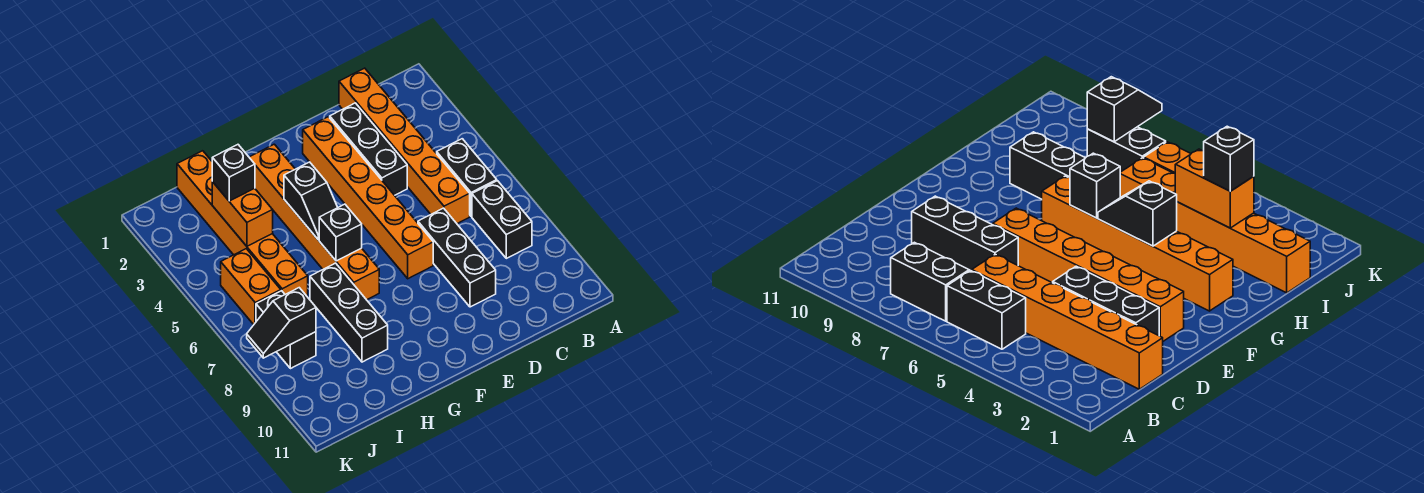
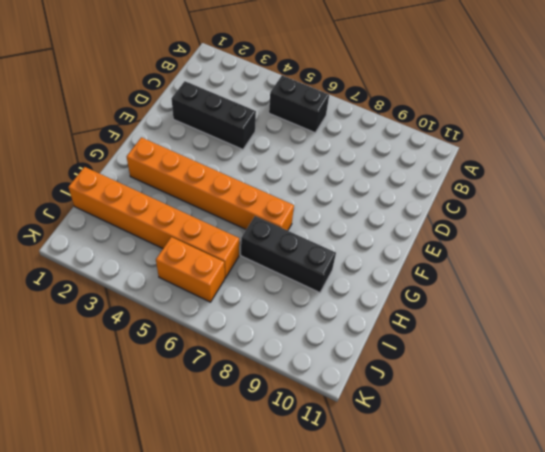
none -> black 1x2 brick [472,181,532,258]
none -> orange 1x6 brick [339,68,470,224]
none -> black 1x3 brick [418,208,496,307]

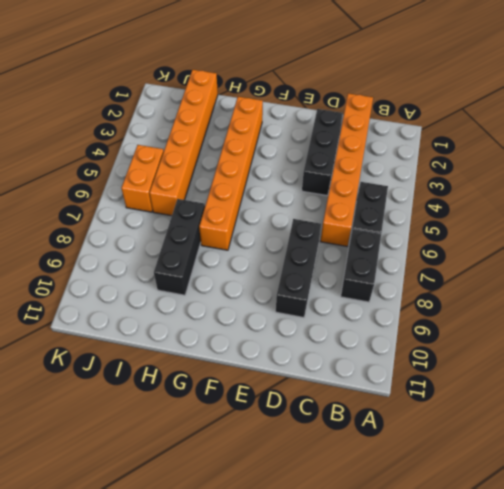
none -> orange 1x6 brick [303,117,433,279]
none -> black 1x2 brick [256,291,316,369]
none -> black 1x2 slope [284,162,338,240]

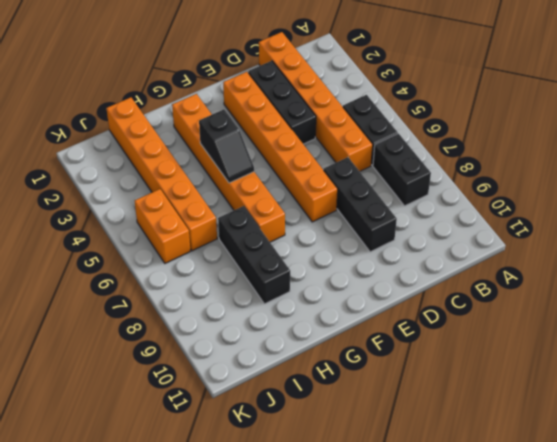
none -> black 1x2 brick [256,291,316,369]
none -> black 1x1 brick [319,204,362,261]
none -> orange 1x2 brick [212,182,273,246]

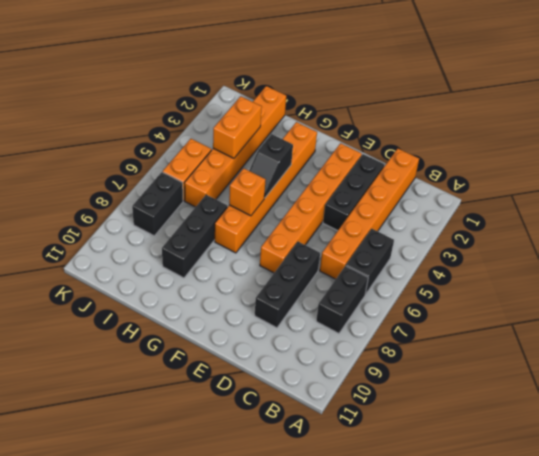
orange 1x1 brick [229,168,266,216] -> black 1x1 brick [319,204,362,261]
none -> black 1x2 slope [247,288,316,358]
none -> black 1x1 brick [212,145,255,201]

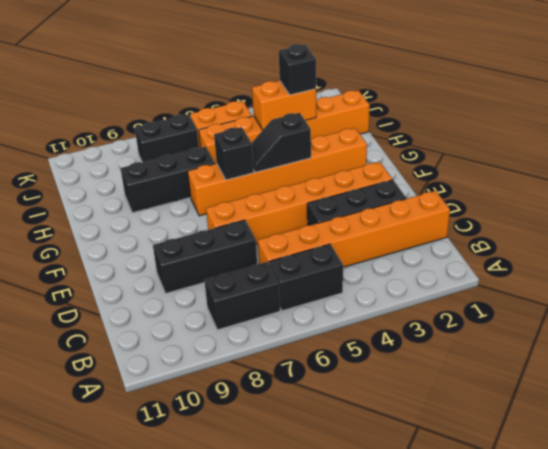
none -> black 1x2 slope [247,288,316,358]

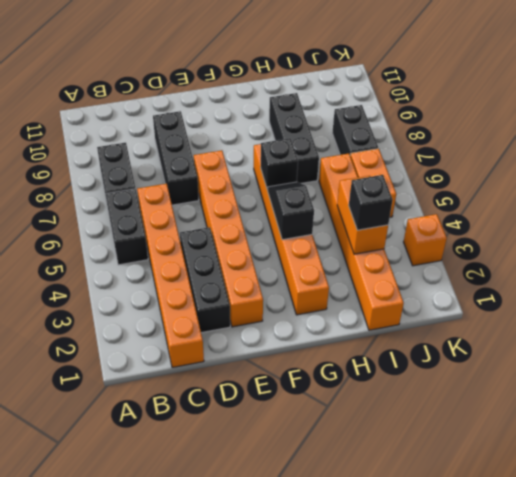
orange 1x1 brick [404,214,447,266] -> none
none -> black 1x2 slope [247,288,316,358]

